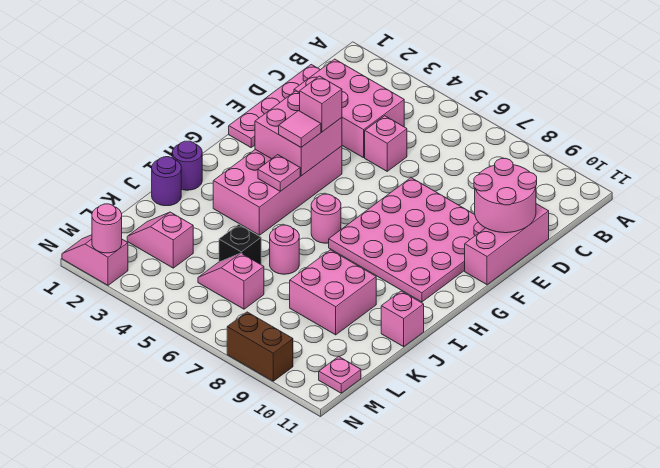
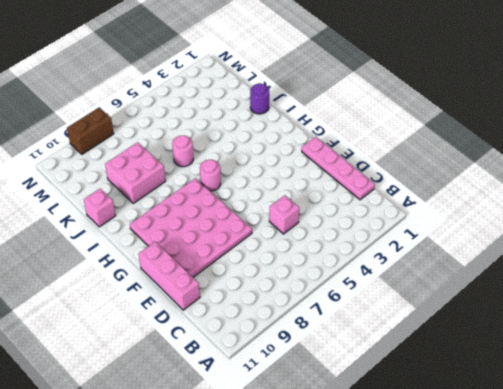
none -> pink 2x3 brick [294,59,404,158]
none -> pink 2x4 brick [213,146,342,235]
none -> purple 1x1 round brick [172,141,202,190]

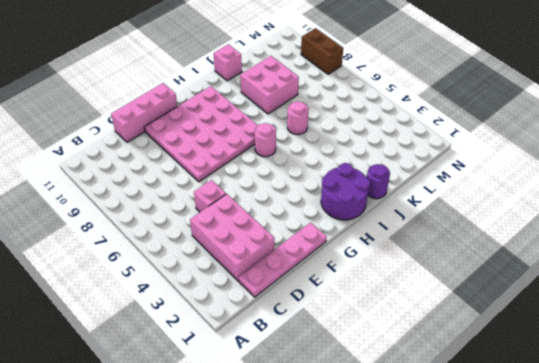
purple 2x2 round brick [321,163,370,220] -> purple 1x1 round brick [172,141,202,190]
none -> pink 2x4 brick [213,146,342,235]
none -> black 1x1 brick [219,224,261,264]
none -> pink 1x2 slope [127,212,193,268]

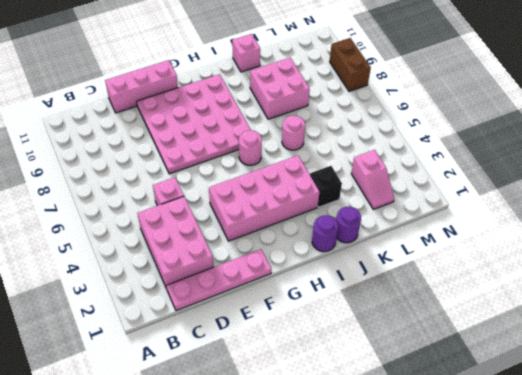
black 1x1 brick [310,166,342,207] -> black 1x1 brick moved to [219,224,261,264]
none -> pink 1x2 slope [198,253,264,309]
none -> pink 1x1 plate [319,357,361,393]
none -> pink 1x2 slope [62,235,128,285]

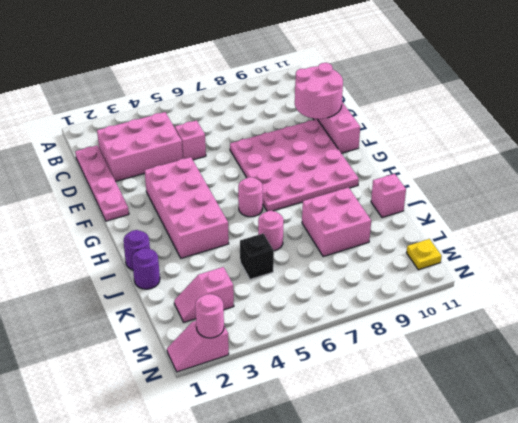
yellow 1x1 plate [406,239,442,270] -> pink 1x1 plate [319,357,361,393]
none -> pink 1x2 slope [198,253,264,309]
none -> brown 1x2 brick [227,312,293,381]
none -> pink 2x2 brick [255,91,342,176]

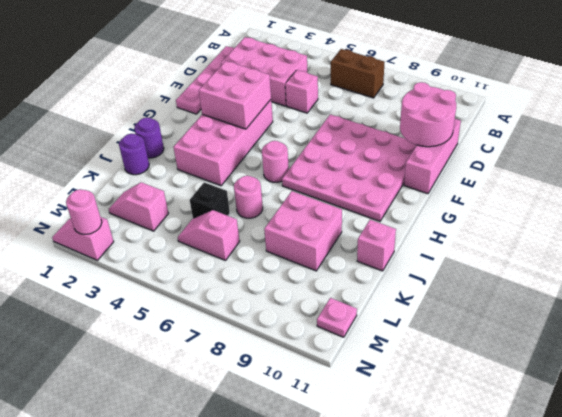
brown 1x2 brick [331,49,385,98] -> brown 1x2 brick moved to [227,312,293,381]
none -> pink 1x1 plate [258,155,300,191]
none -> pink 1x1 brick [300,76,342,132]
none -> pink 1x1 tile [279,111,321,147]

